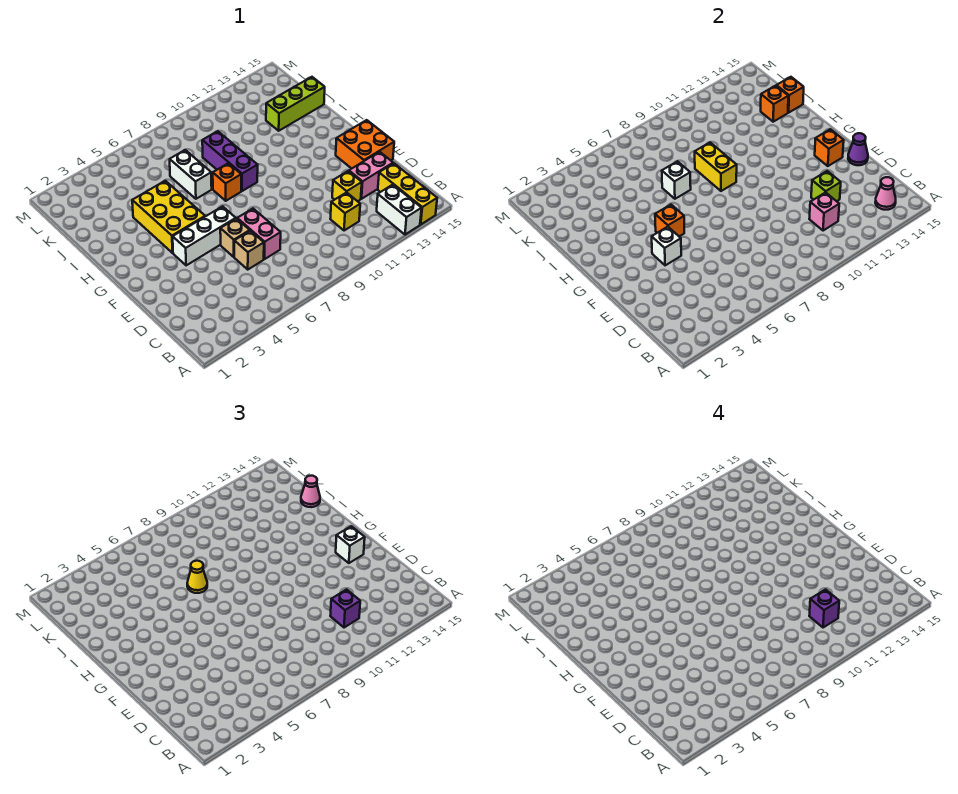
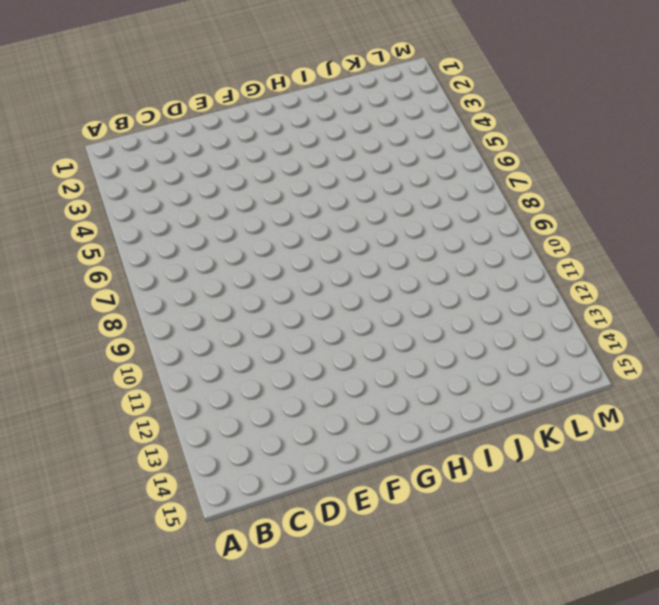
none -> white 1x2 brick [377,185,422,235]
none -> yellow 1x3 brick [378,163,437,224]
none -> yellow 1x1 brick [330,192,360,231]
none -> tan 1x1 brick [234,231,264,269]

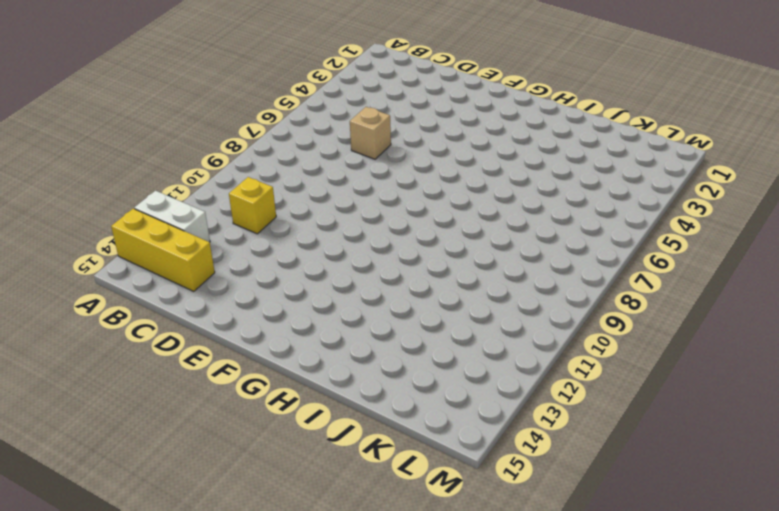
none -> pink 1x2 brick [237,209,281,259]
none -> yellow 1x1 brick [332,171,362,201]
none -> pink 1x2 brick [349,152,393,199]
none -> tan 1x1 brick [220,219,250,257]

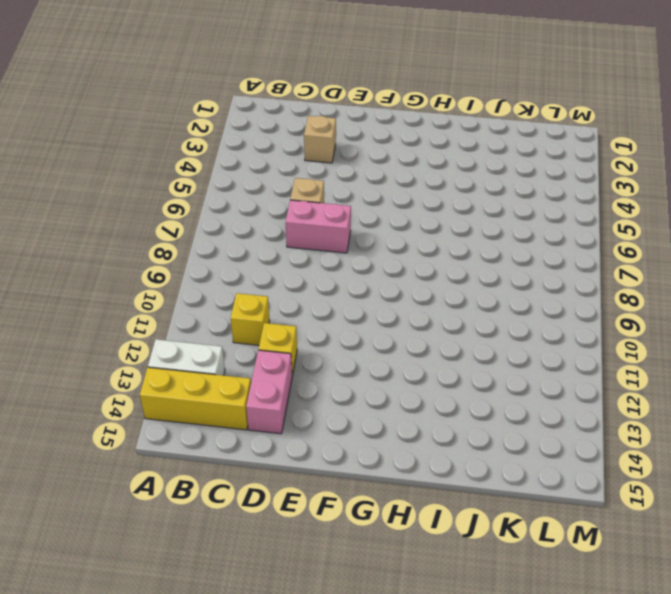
tan 1x1 brick [304,116,336,163] -> tan 1x1 brick moved to [220,219,250,257]
none -> orange 2x2 brick [336,120,394,169]
none -> white 1x3 brick [173,206,236,265]
none -> yellow 2x3 brick [132,181,205,253]
none -> orange 1x1 brick [213,163,241,201]

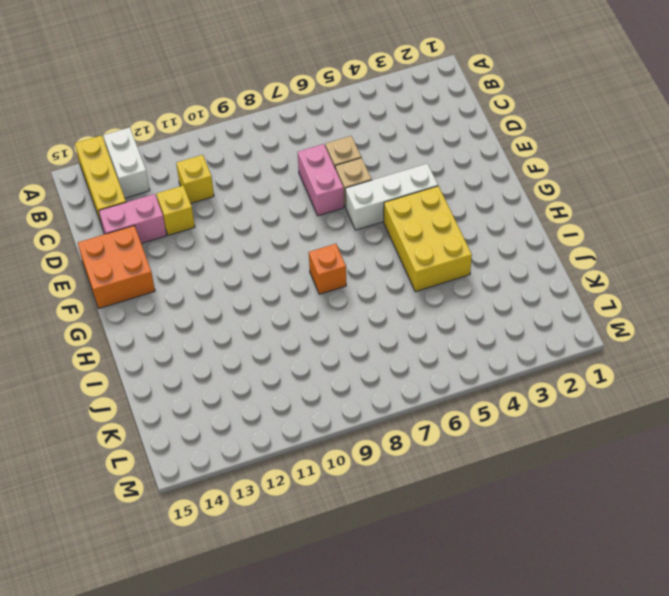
none -> purple 1x3 brick [202,131,258,191]
none -> white 1x2 brick [170,150,212,199]
none -> lime 1x3 brick [266,77,325,131]
none -> pink 1x1 cone [875,177,896,210]

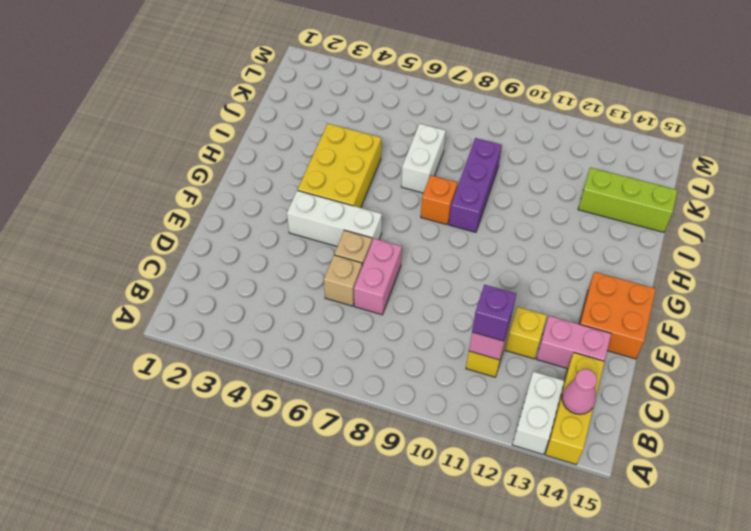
none -> lime 1x1 brick [811,171,841,201]
none -> purple 1x1 cone [848,133,868,165]
none -> white 1x1 brick [652,227,681,265]
none -> orange 1x1 brick [815,129,844,166]

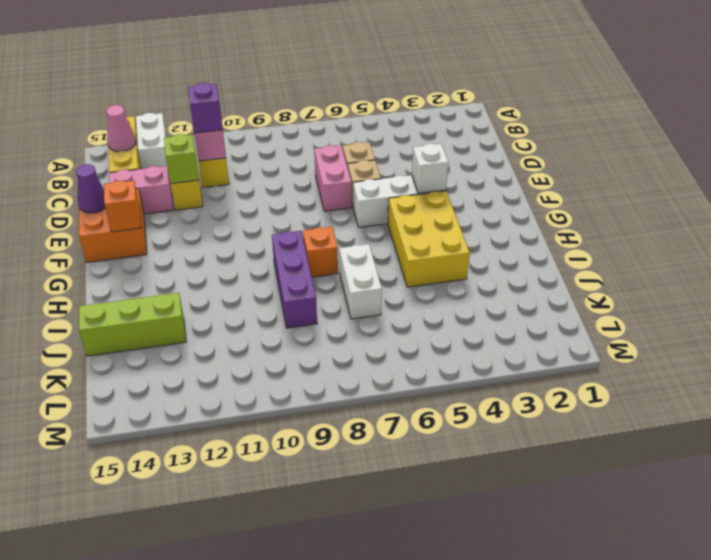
none -> orange 1x1 brick [655,205,684,236]
none -> yellow 1x2 brick [695,142,737,191]
none -> white 1x1 brick [662,161,691,199]
none -> orange 1x1 brick [761,86,788,122]

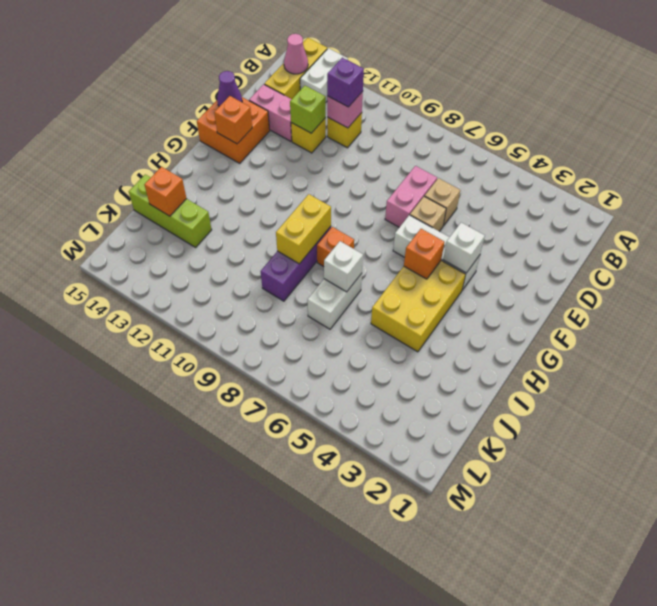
none -> orange 1x1 brick [776,77,804,113]
none -> white 1x1 brick [336,526,365,563]
none -> yellow 1x1 cone [187,561,207,593]
none -> pink 1x1 cone [301,476,320,507]

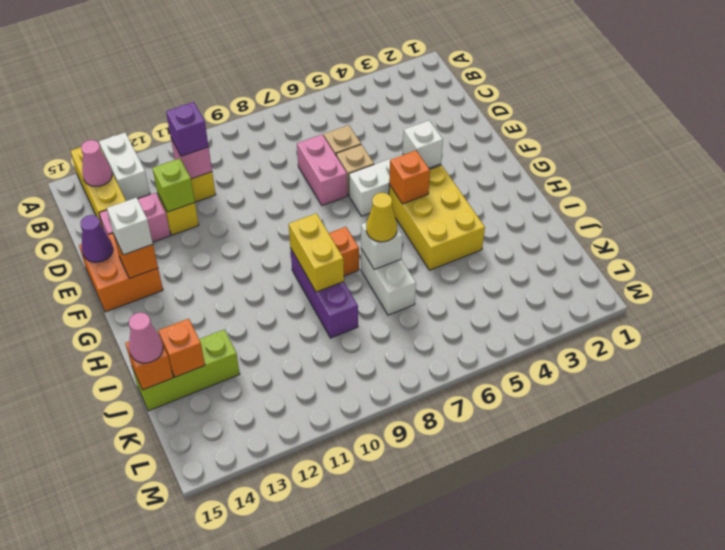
none -> purple 1x1 brick [809,590,839,628]

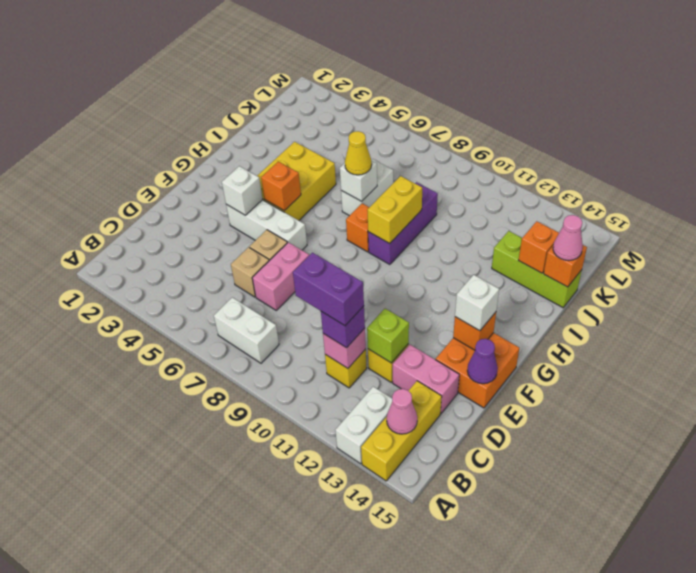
white 1x2 brick [214,297,279,363] -> none
purple 1x2 brick [293,253,364,326] -> purple 1x1 brick [809,590,839,628]

